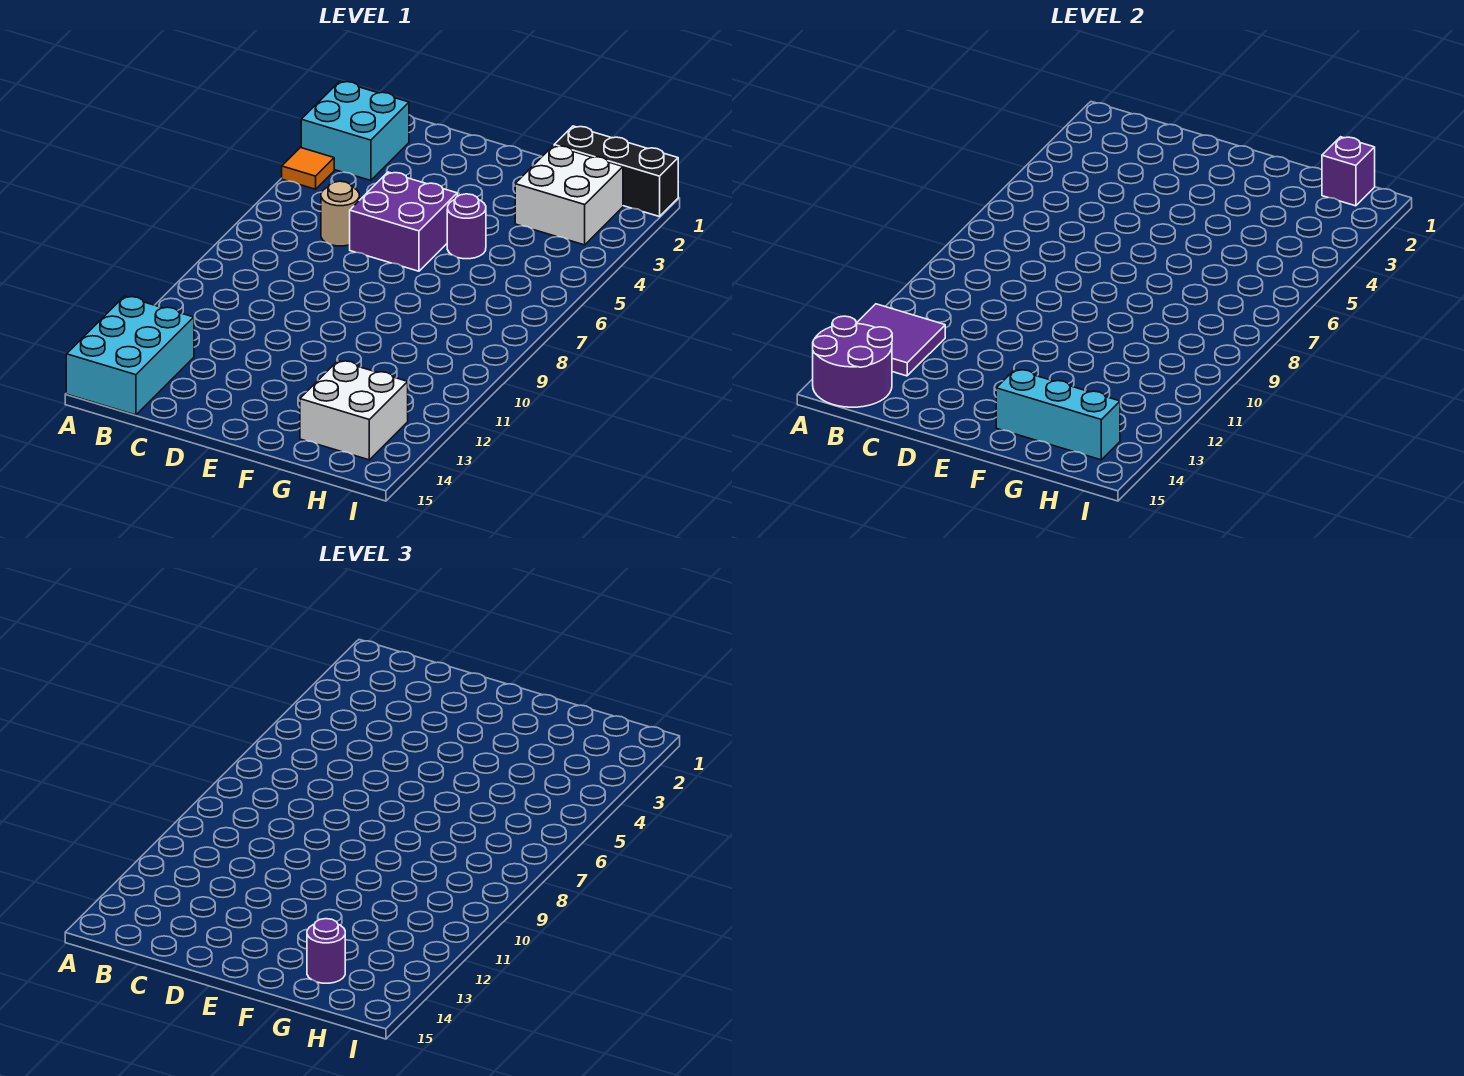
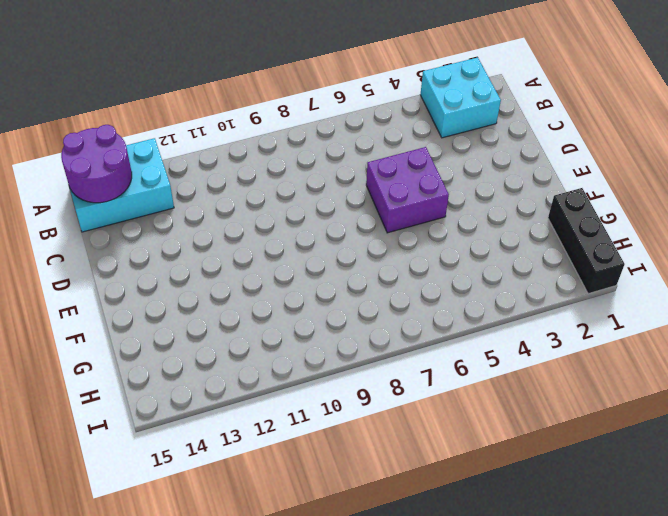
none -> orange 1x1 tile [282,148,334,189]
none -> tan 1x1 round brick [321,181,359,246]
none -> purple 1x1 round brick [447,194,486,259]

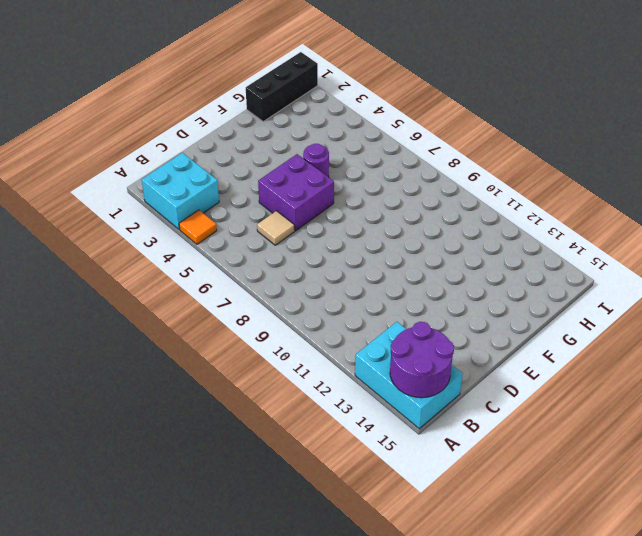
tan 1x1 tile [257,211,295,245] -> tan 1x1 round brick [321,181,359,246]
none -> white 2x2 brick [515,146,623,245]
none -> white 2x2 brick [300,361,408,460]
none -> purple 2x2 tile [857,304,945,376]

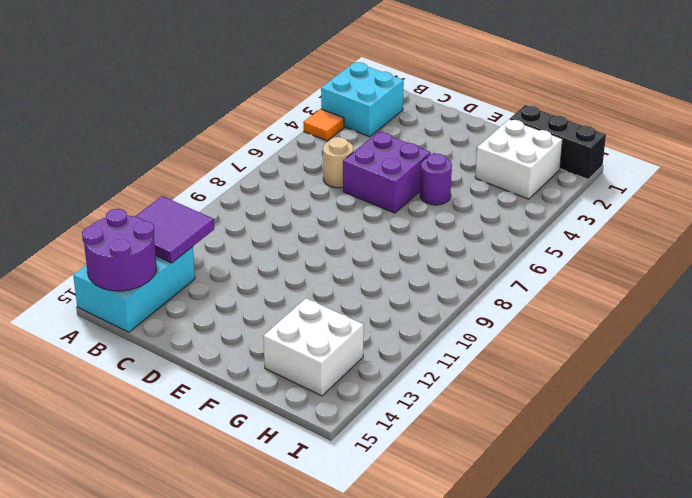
none -> cyan 1x3 brick [996,370,1120,460]
none -> purple 1x1 brick [1322,137,1375,206]
none -> purple 1x1 round brick [307,919,345,983]

